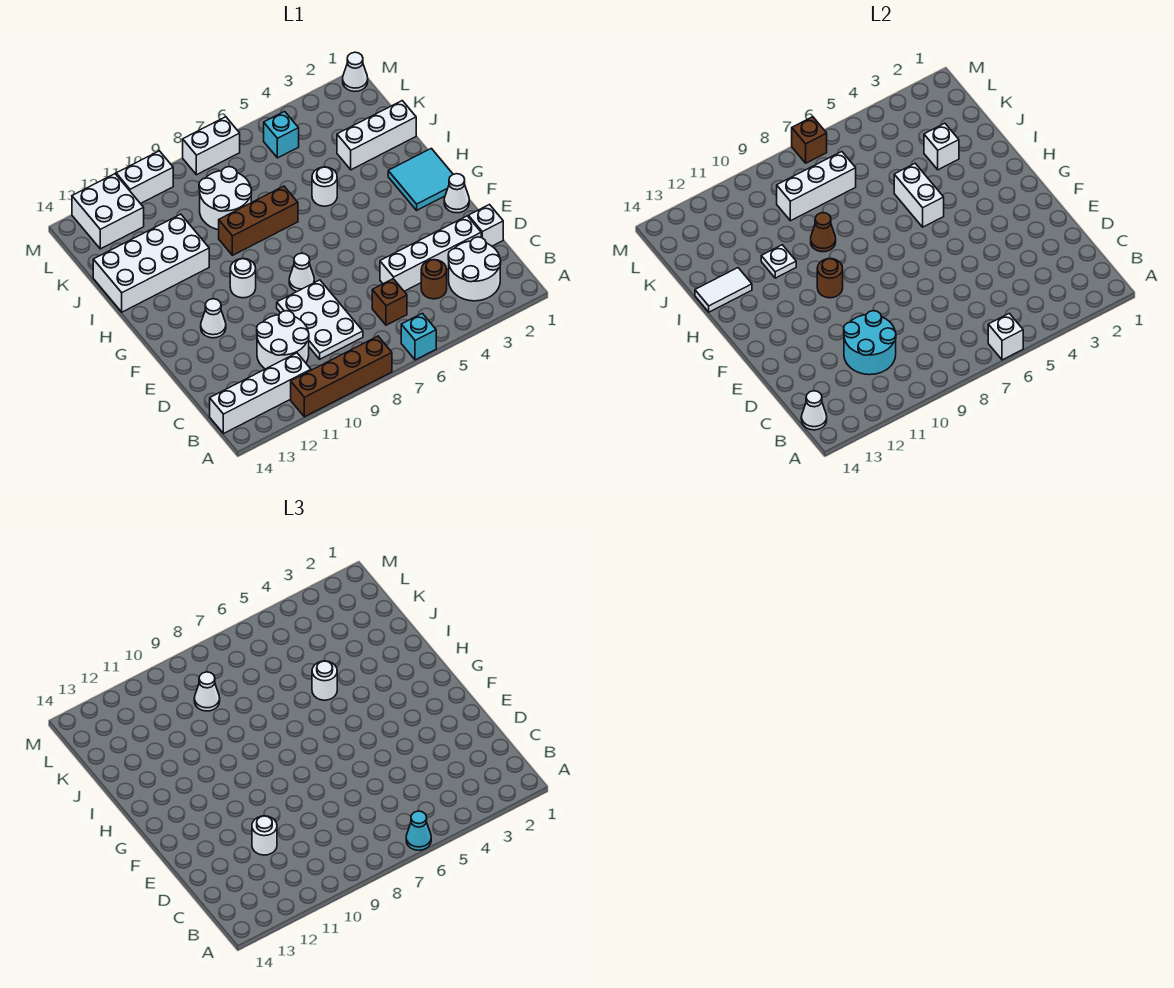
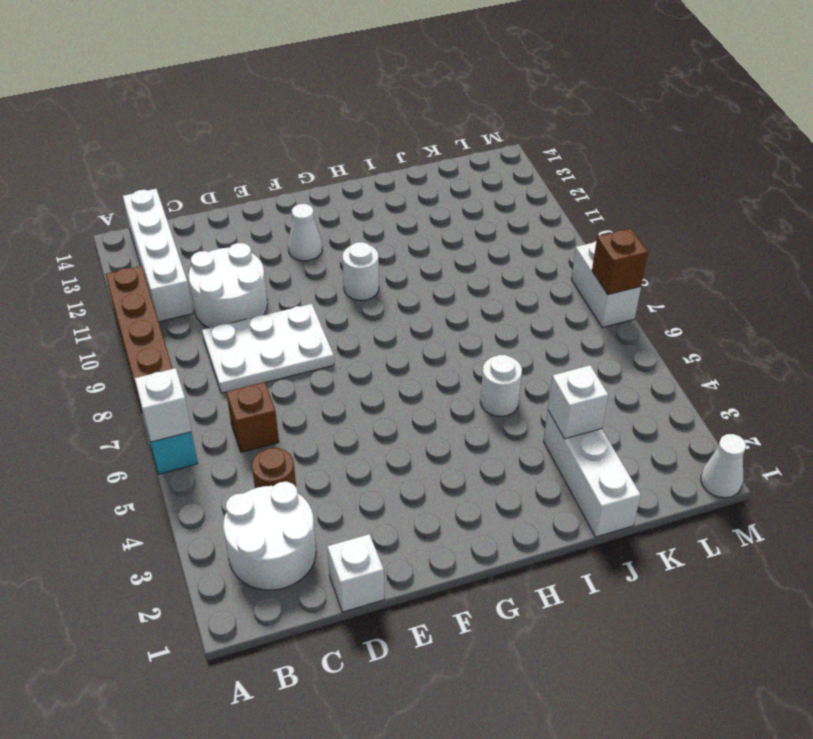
none -> white 1x4 brick [380,216,481,291]
none -> white 1x1 cone [444,174,469,213]
none -> white 1x1 cone [289,253,314,291]
none -> cyan 2x2 tile [388,148,453,210]

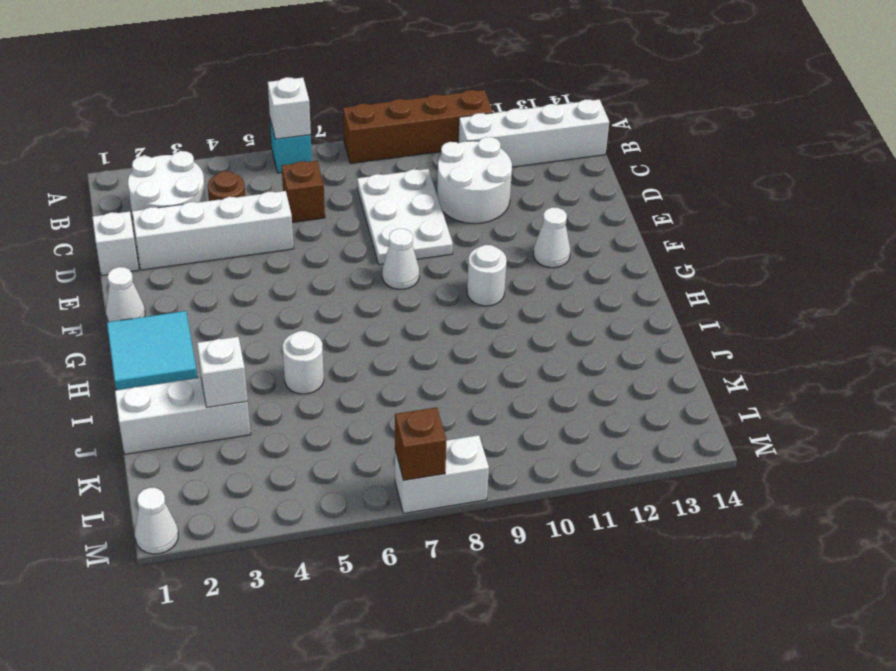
none -> brown 1x3 brick [219,186,298,255]
none -> white 2x4 brick [93,214,209,312]
none -> white 2x2 round brick [199,167,252,230]
none -> cyan 1x1 brick [264,111,299,158]

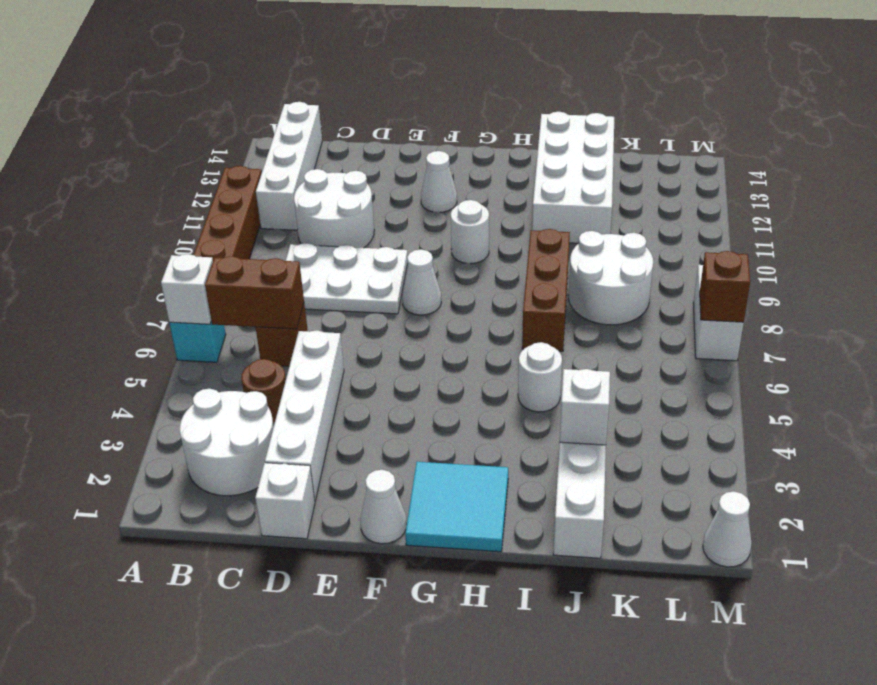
brown 1x2 brick [205,256,304,329] -> none
none -> cyan 1x1 brick [264,111,299,158]
none -> white 2x2 brick [72,174,144,249]
none -> white 1x2 brick [116,151,173,204]
none -> white 1x1 cone [801,391,827,430]

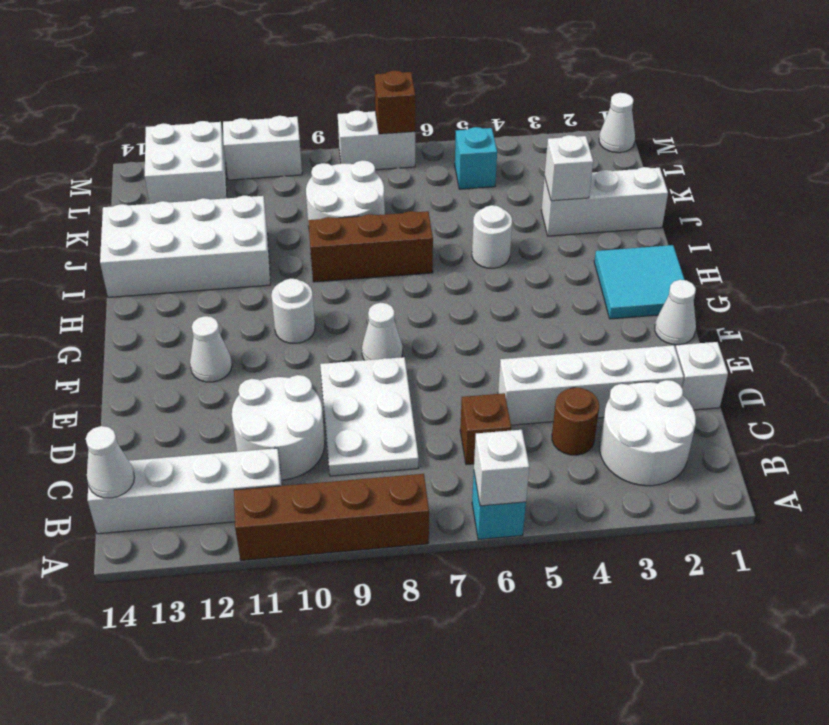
none -> cyan 2x2 round brick [844,311,896,375]
none -> brown 1x1 round brick [817,259,843,298]
none -> white 1x2 brick [894,164,944,227]
none -> brown 1x1 cone [811,213,836,252]

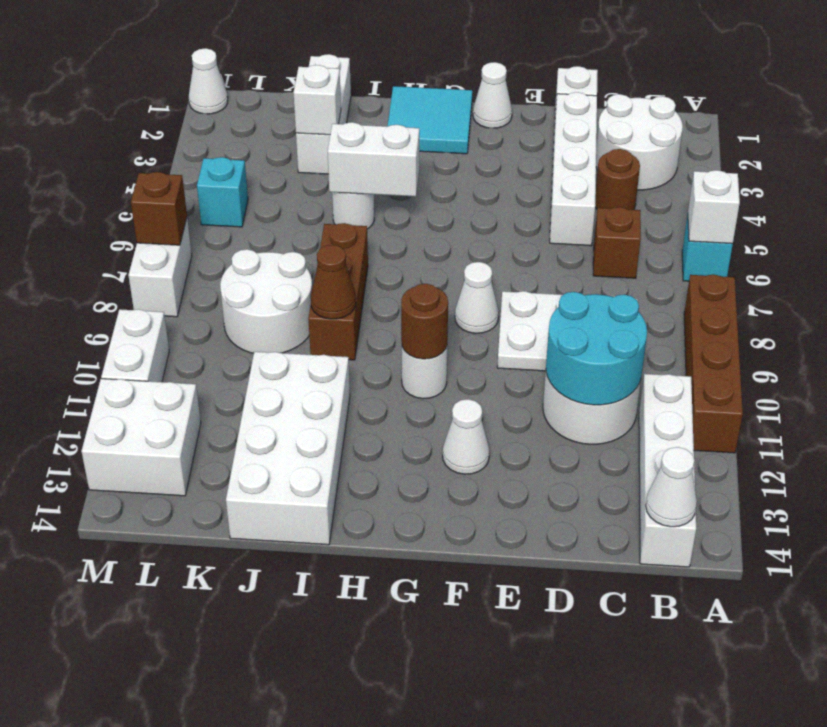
none -> white 1x1 plate [761,245,796,278]
none -> white 1x2 tile [695,268,752,312]
none -> white 1x3 brick [777,152,856,221]
none -> cyan 1x1 cone [406,811,431,850]

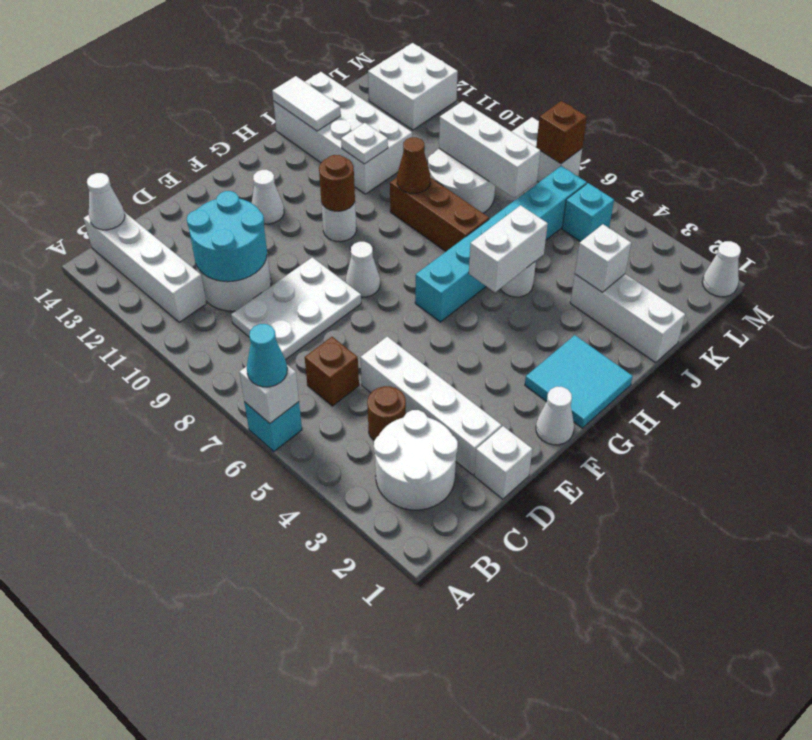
cyan 1x6 brick [415,166,587,322] -> none
none -> brown 1x4 brick [291,336,392,417]
none -> white 1x2 brick [116,151,173,204]
none -> white 1x1 round brick [252,816,277,855]
none -> white 1x1 round brick [312,661,337,700]

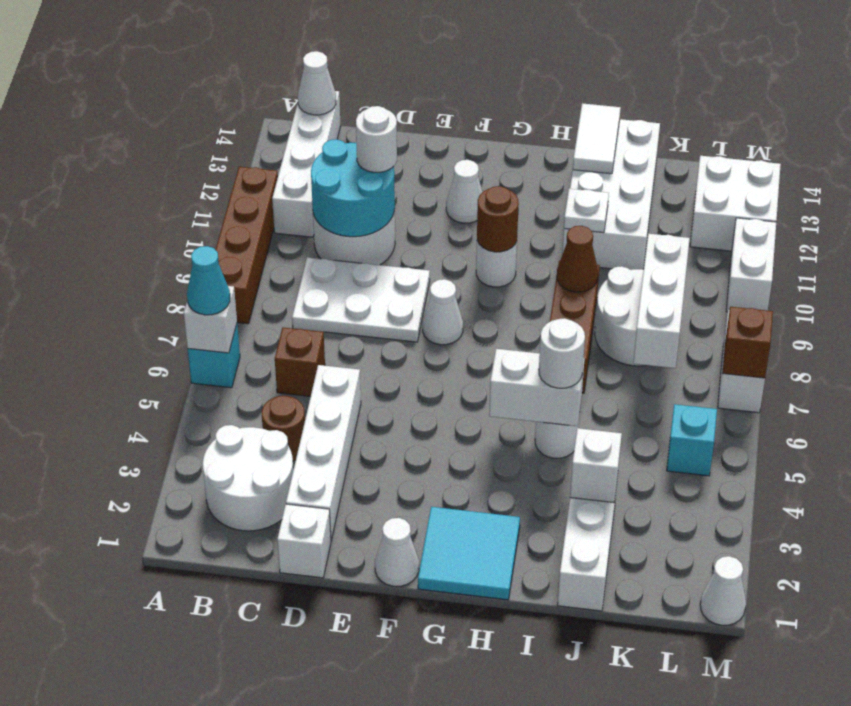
none -> white 1x1 cone [194,672,220,711]

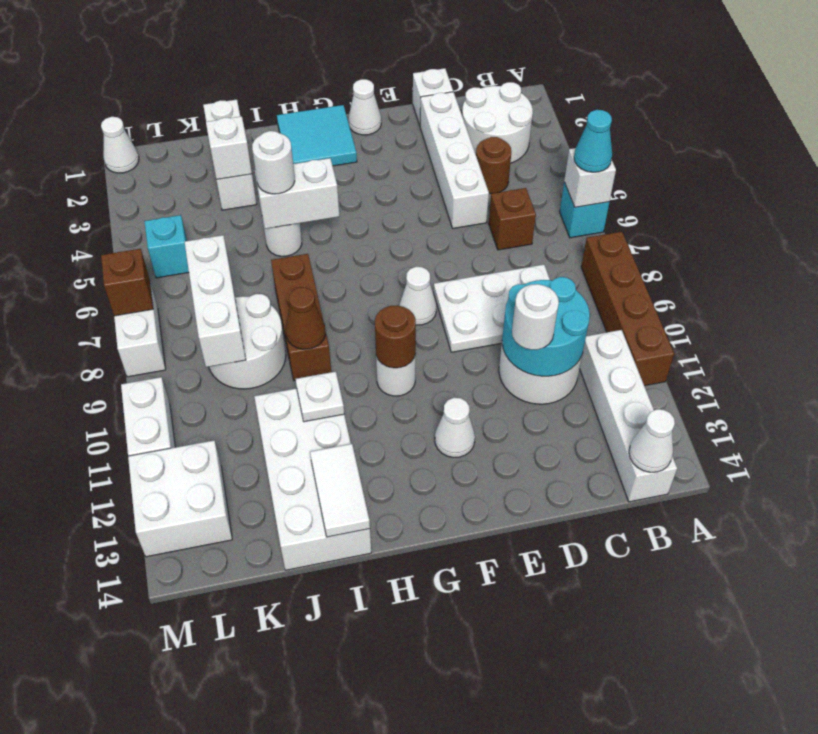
none -> white 1x1 cone [194,672,220,711]

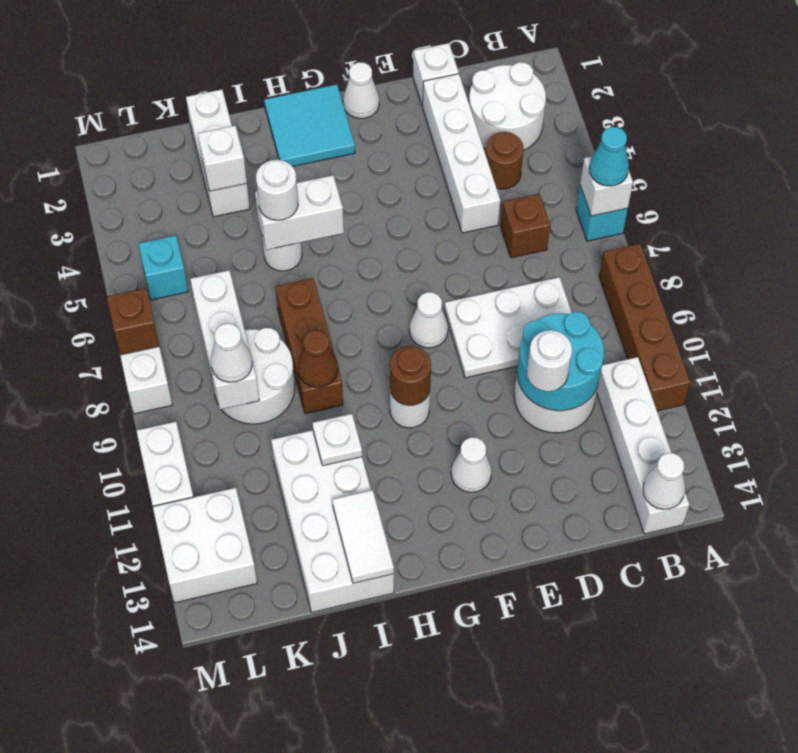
none -> white 1x1 cone [343,52,368,91]

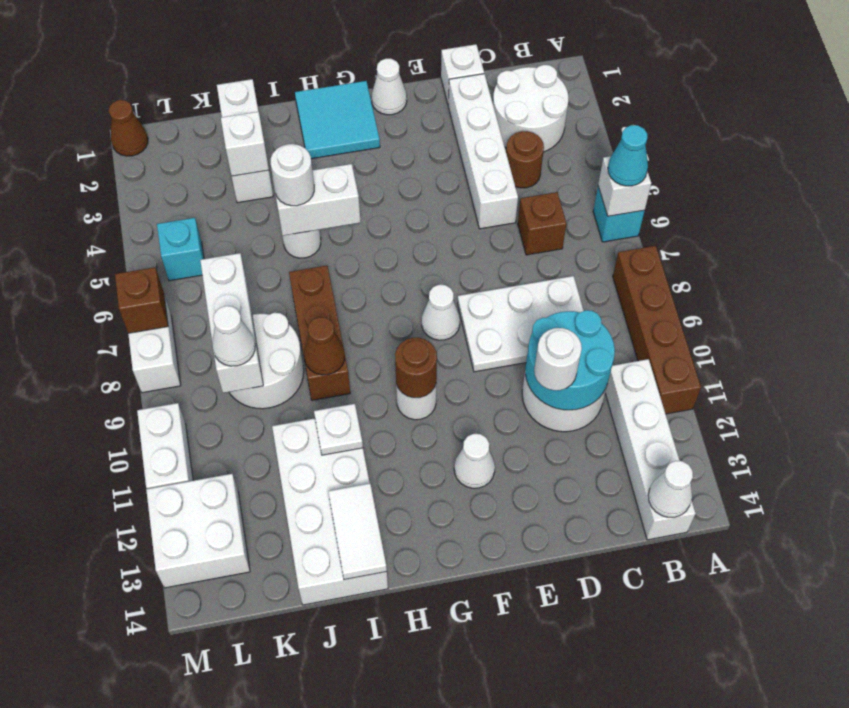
brown 1x1 cone [109,100,148,156] -> white 1x1 cone [343,52,368,91]

